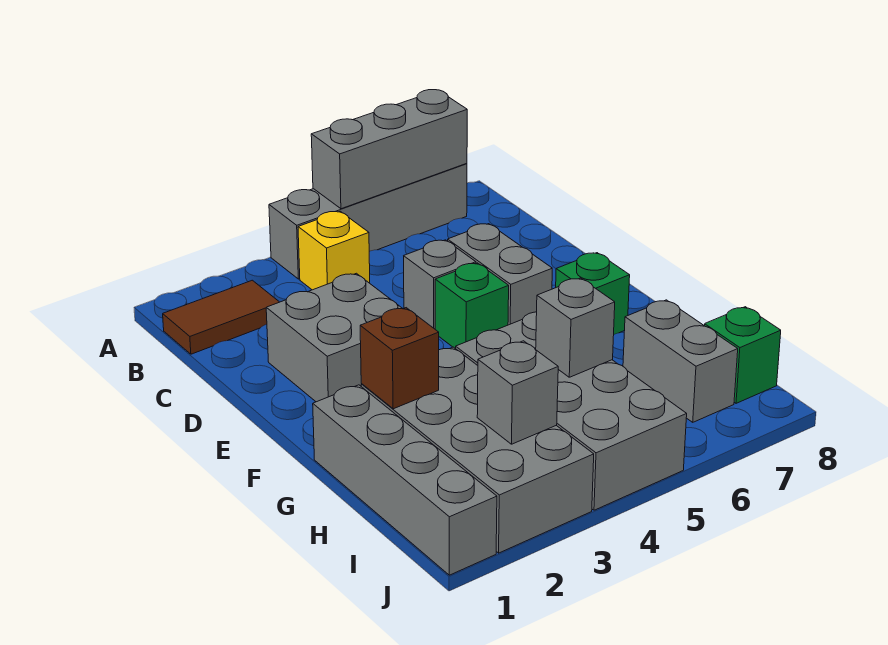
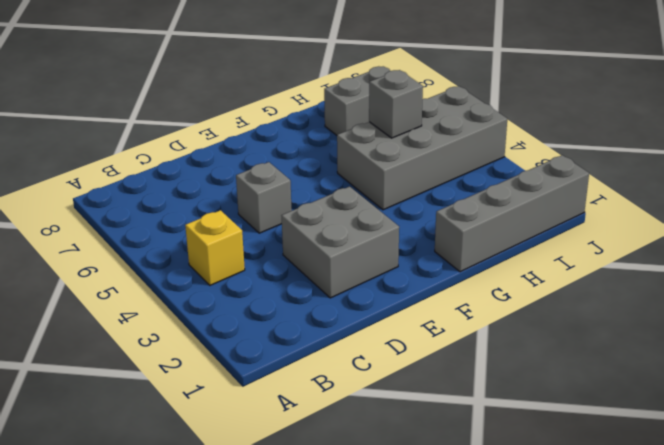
none -> grey 1x4 brick [269,163,467,279]
none -> brown 1x2 tile [163,280,279,354]
none -> grey 1x2 brick [448,224,552,325]

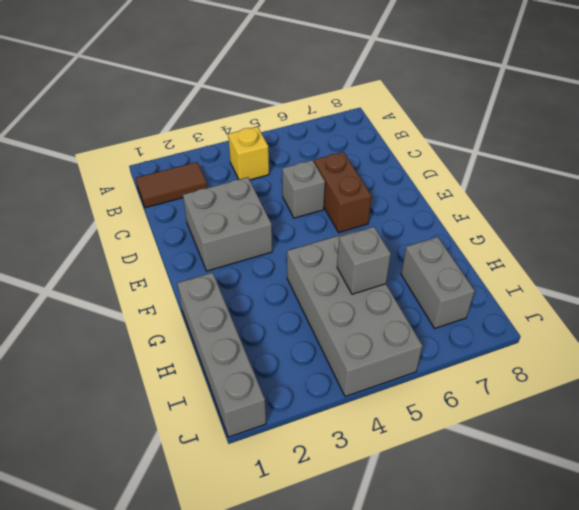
brown 1x2 brick [314,152,372,232] -> grey 1x2 brick [448,224,552,325]
none -> grey 1x4 brick [269,163,467,279]
none -> green 1x1 brick [435,263,509,349]
none -> green 1x1 brick [556,253,630,334]

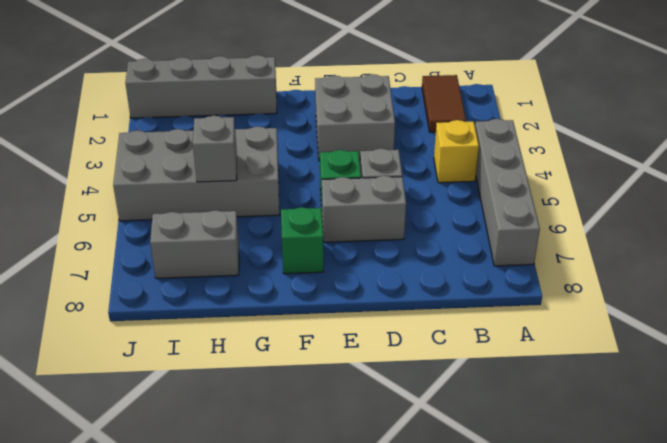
none -> grey 2x4 brick [361,347,594,553]
none -> green 1x1 brick [704,307,781,403]
none -> grey 1x3 brick [311,90,467,209]

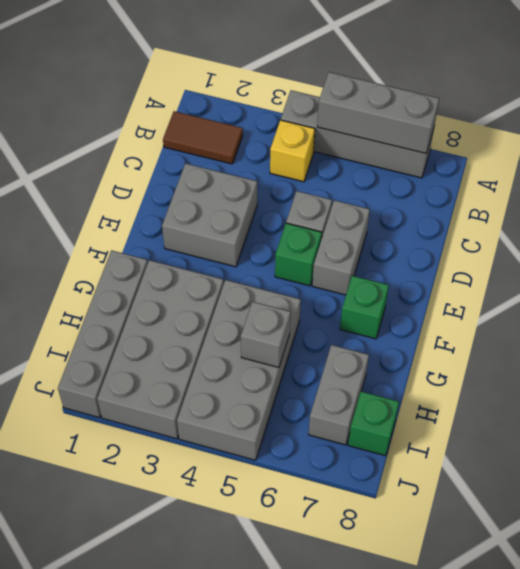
none -> brown 1x1 brick [360,308,439,409]
none -> grey 1x1 brick [477,341,558,444]

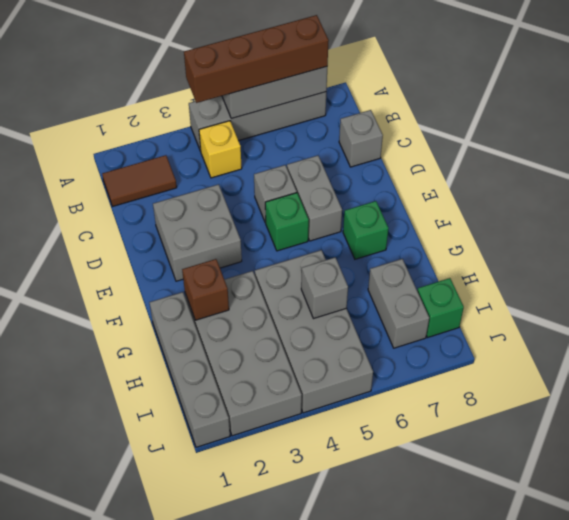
brown 1x4 brick [184,15,329,103] -> none
grey 1x1 brick [339,110,383,167] -> grey 1x1 brick moved to [477,341,558,444]

